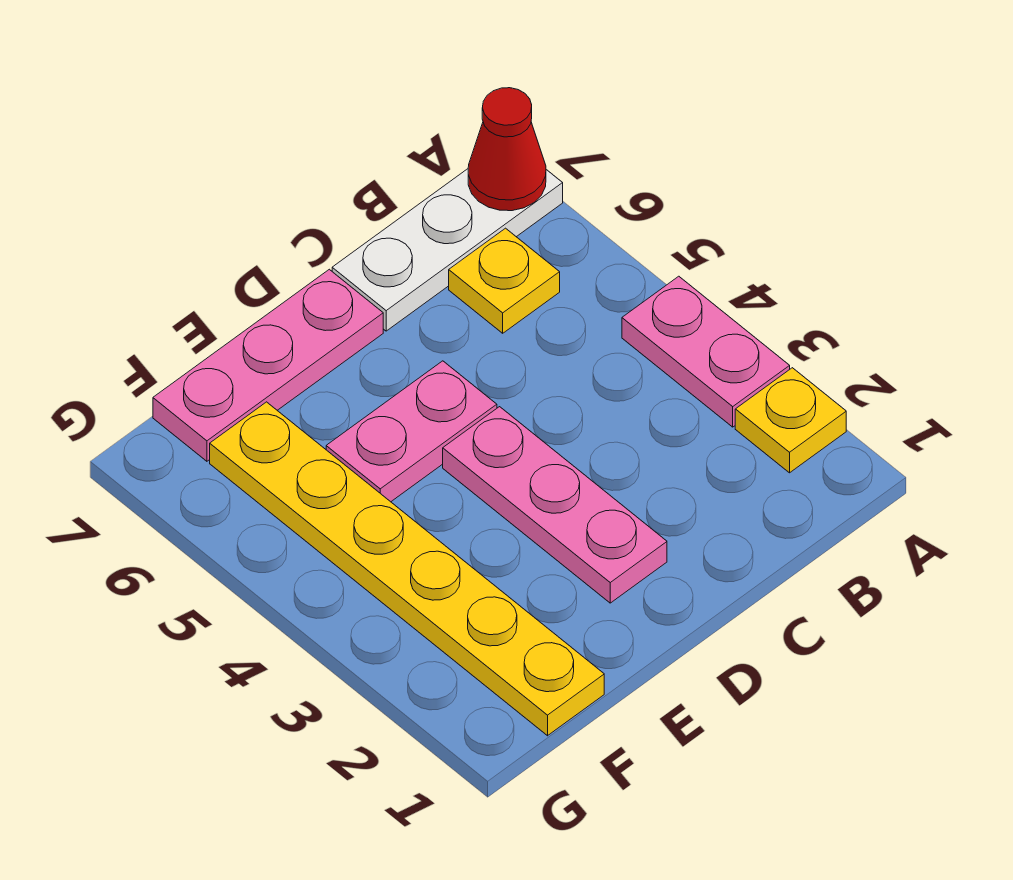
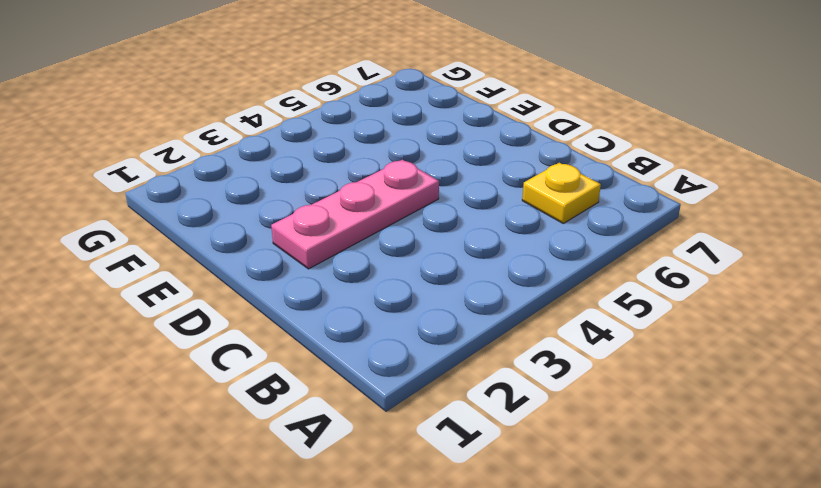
none -> yellow 1x1 plate [735,368,846,473]
none -> pink 1x2 plate [622,276,790,427]

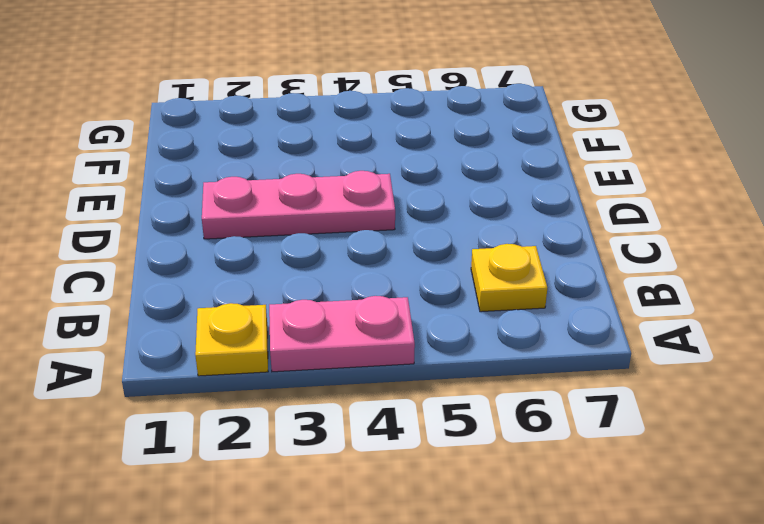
none -> white 1x3 plate [332,169,563,331]
none -> pink 1x2 plate [326,361,497,502]

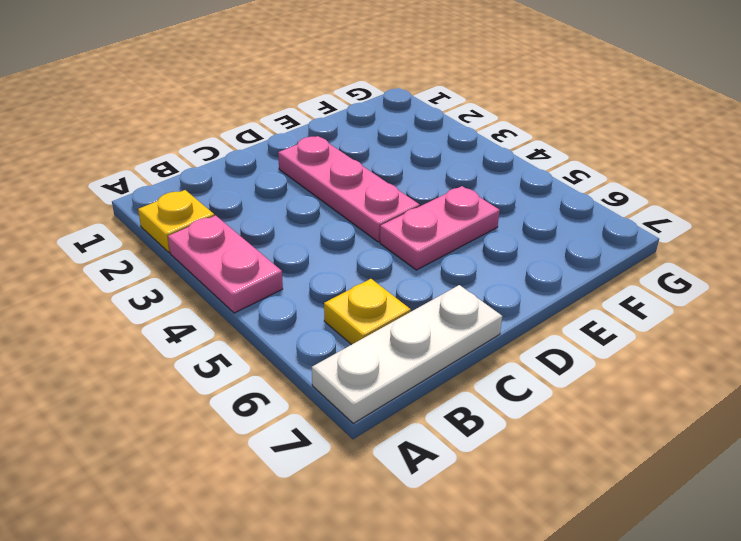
none -> pink 1x3 plate [153,269,383,461]
none -> yellow 1x6 plate [210,402,604,736]

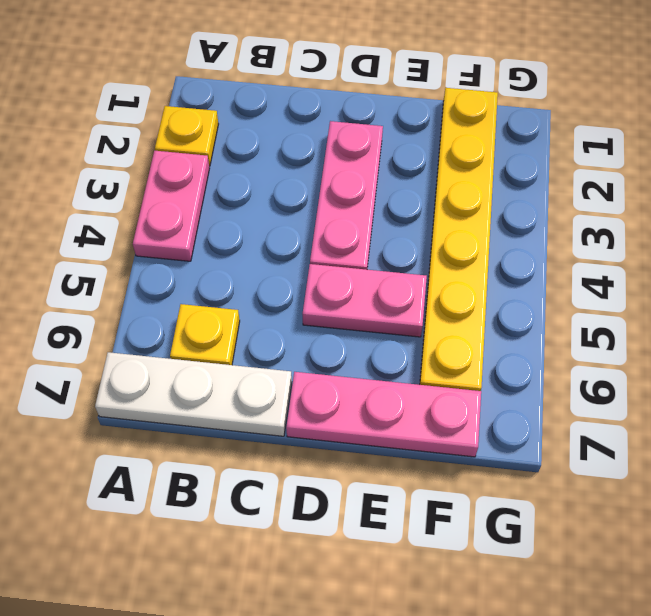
none -> red 1x1 cone [468,88,546,211]

